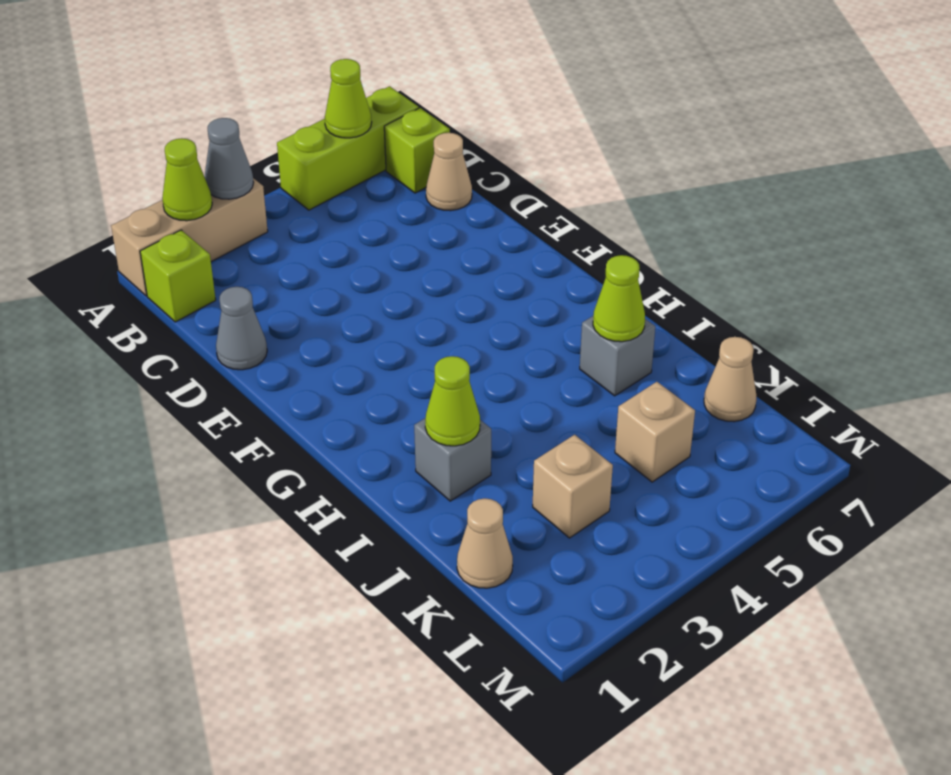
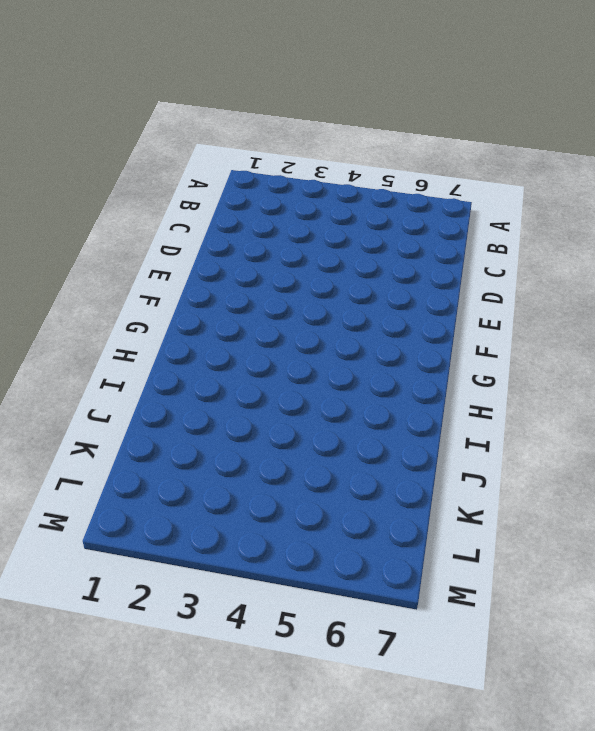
none -> tan 1x3 brick [111,178,268,296]
none -> lime 1x3 brick [277,86,418,210]
none -> lime 1x1 brick [140,230,216,322]

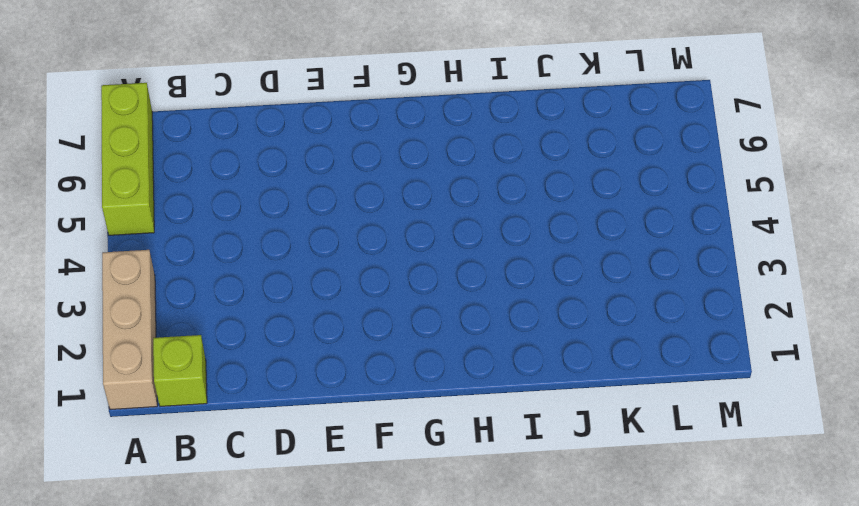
none -> lime 1x1 brick [384,108,450,193]
none -> tan 1x1 cone [426,133,472,211]
none -> grey 1x1 cone [216,287,267,370]

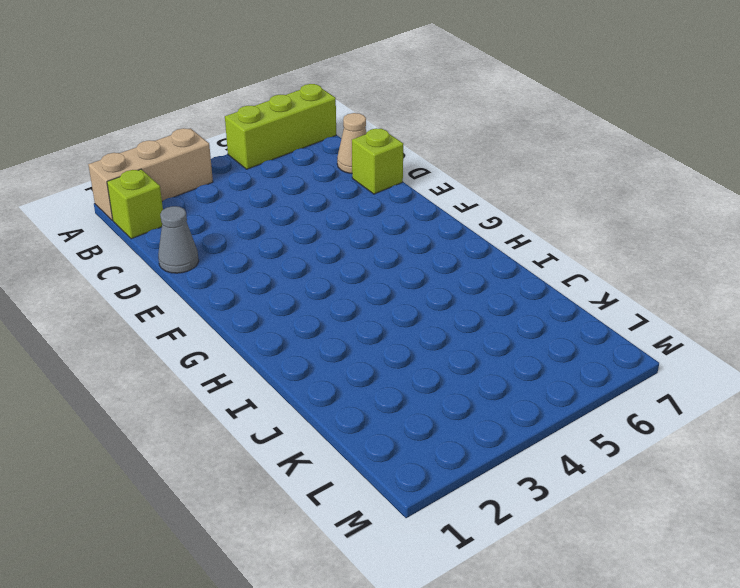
lime 1x1 brick [352,128,403,194] -> lime 1x1 brick moved to [384,108,450,193]
none -> grey 1x1 brick [414,419,491,501]
none -> grey 1x1 brick [580,316,655,396]
none -> tan 1x1 cone [457,498,513,588]

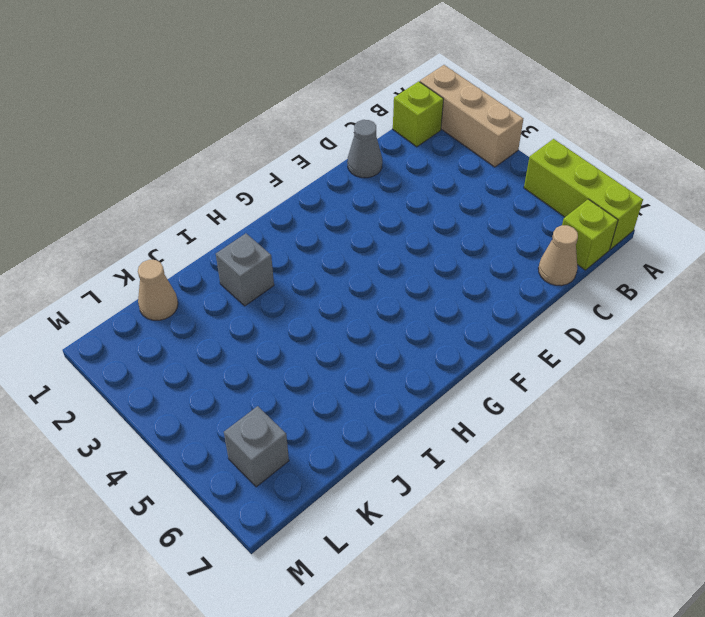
grey 1x1 brick [224,406,289,487] -> grey 1x1 brick moved to [580,316,655,396]
none -> tan 1x1 brick [533,435,613,538]
none -> tan 1x1 brick [615,382,695,482]
none -> tan 1x1 cone [704,337,756,422]

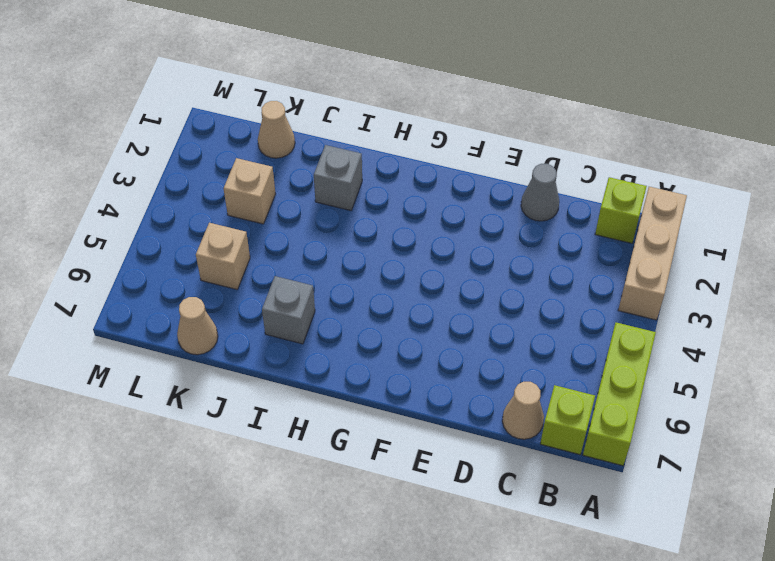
none -> lime 1x1 cone [162,138,212,221]
none -> grey 1x1 cone [204,118,254,199]
none -> lime 1x1 cone [325,59,372,138]

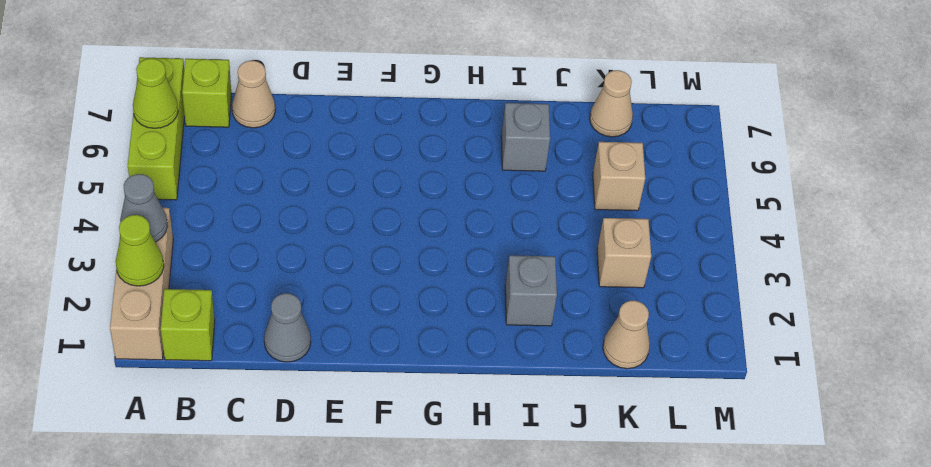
none -> lime 1x1 cone [425,356,480,446]
none -> lime 1x1 cone [593,255,645,342]

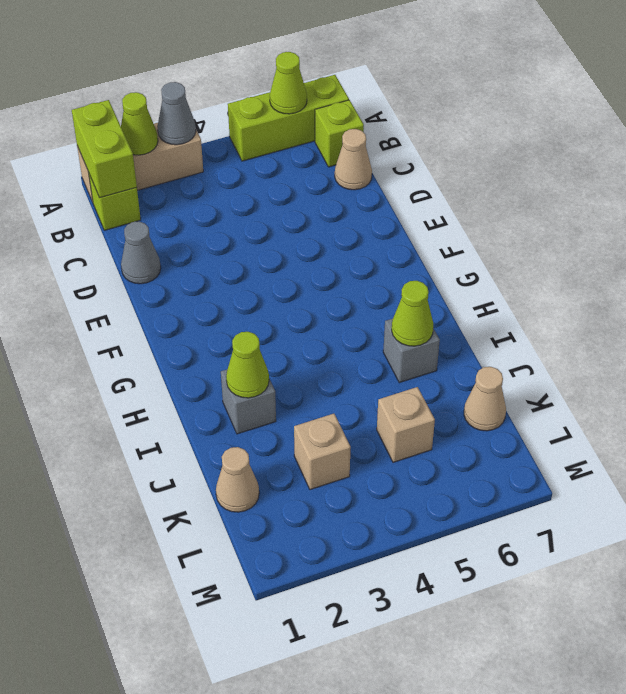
lime 1x2 brick [72,100,137,198] -> none

